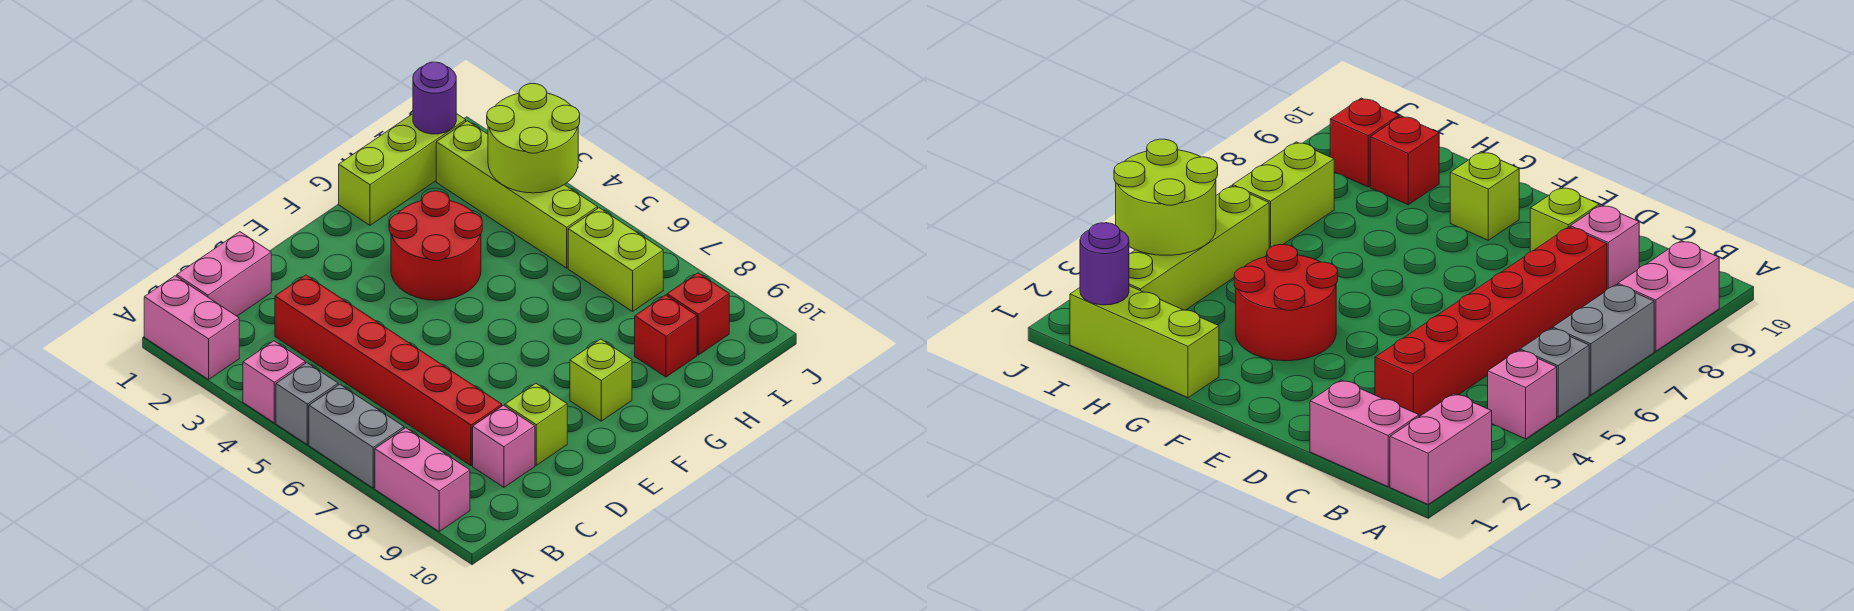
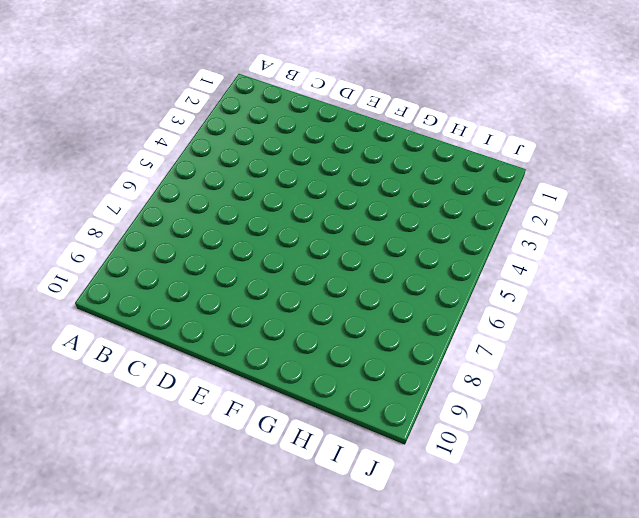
none -> pink 1x2 brick [144,276,239,380]
none -> pink 1x1 brick [243,341,305,423]
none -> grey 1x1 brick [276,363,338,445]

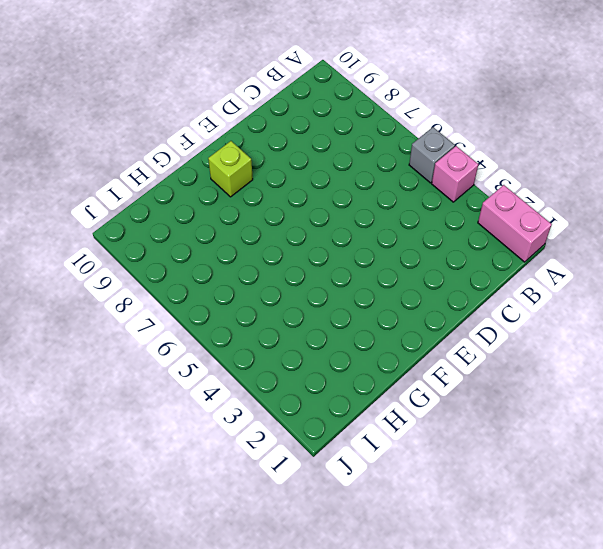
none -> grey 1x2 brick [309,384,404,488]
none -> pink 1x2 brick [375,428,470,531]
none -> pink 1x2 brick [177,232,271,316]

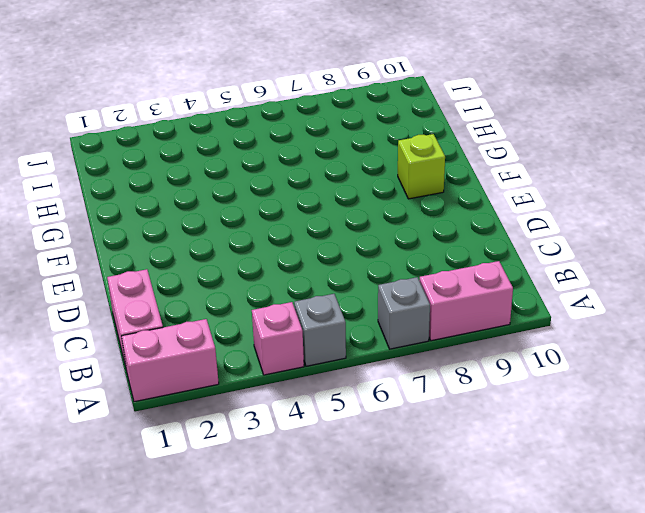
grey 1x1 brick [378,277,430,349] -> grey 1x2 brick [309,384,404,488]
none -> red 1x6 brick [275,275,502,466]
none -> pink 1x1 brick [473,405,535,487]
none -> lime 1x1 brick [505,383,567,465]

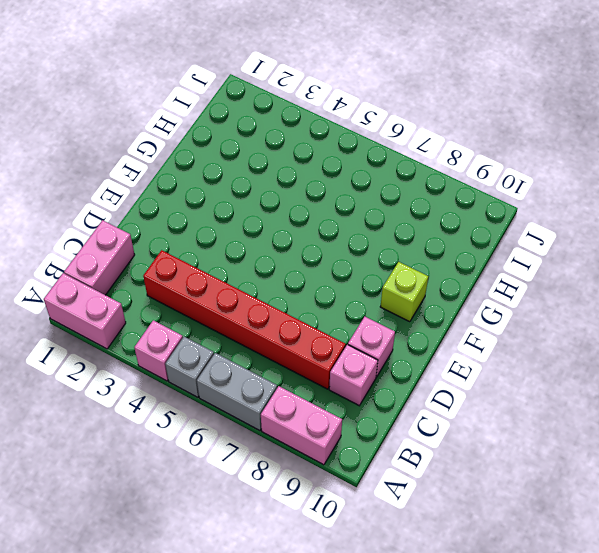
pink 1x1 brick [348,317,395,377] -> lime 1x1 brick [505,383,567,465]
none -> red 2x2 round brick [389,191,482,300]
none -> lime 1x3 brick [339,114,466,225]
none -> red 1x1 brick [635,295,697,377]

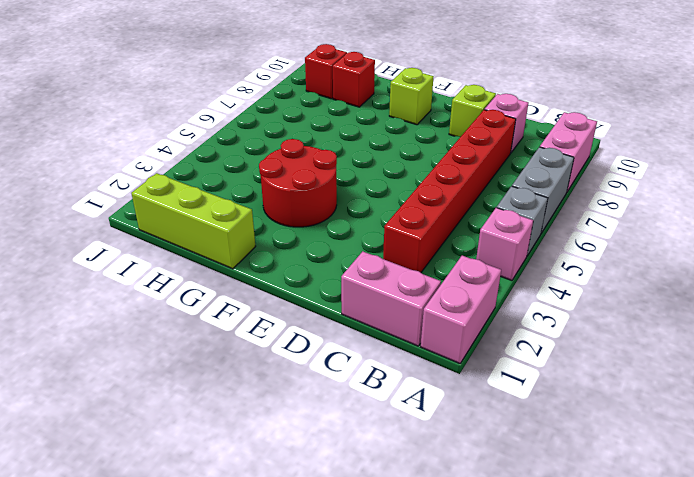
none -> lime 1x4 brick [436,121,598,268]
none -> lime 1x2 brick [568,208,663,311]
none -> purple 1x1 round brick [413,62,456,134]

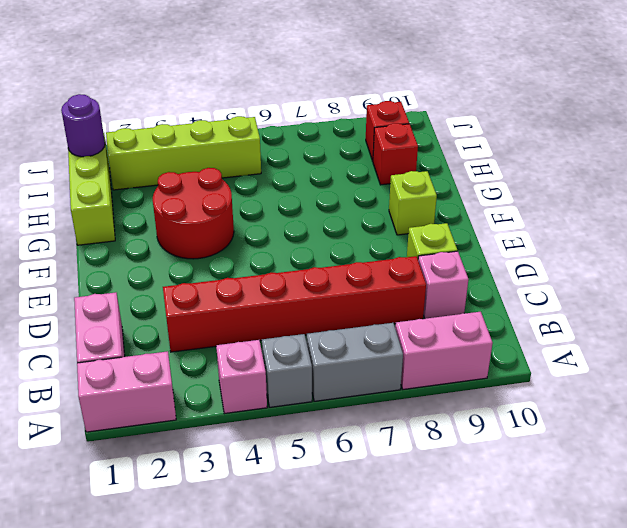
none -> lime 1x2 brick [568,208,663,311]
none -> lime 2x2 round brick [487,84,580,193]

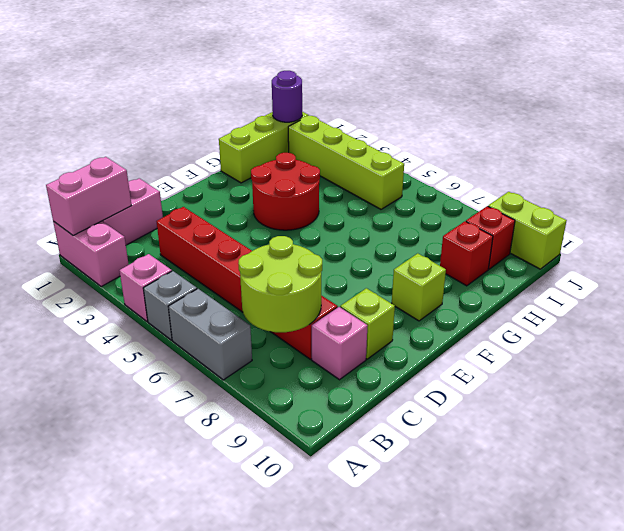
pink 1x2 brick [46,157,132,236] -> pink 1x2 brick turned to [375,428,470,531]
lime 2x2 round brick [238,236,322,332] -> lime 2x2 round brick moved to [487,84,580,193]
lime 1x2 brick [488,192,567,269] -> lime 1x2 brick moved to [568,208,663,311]

